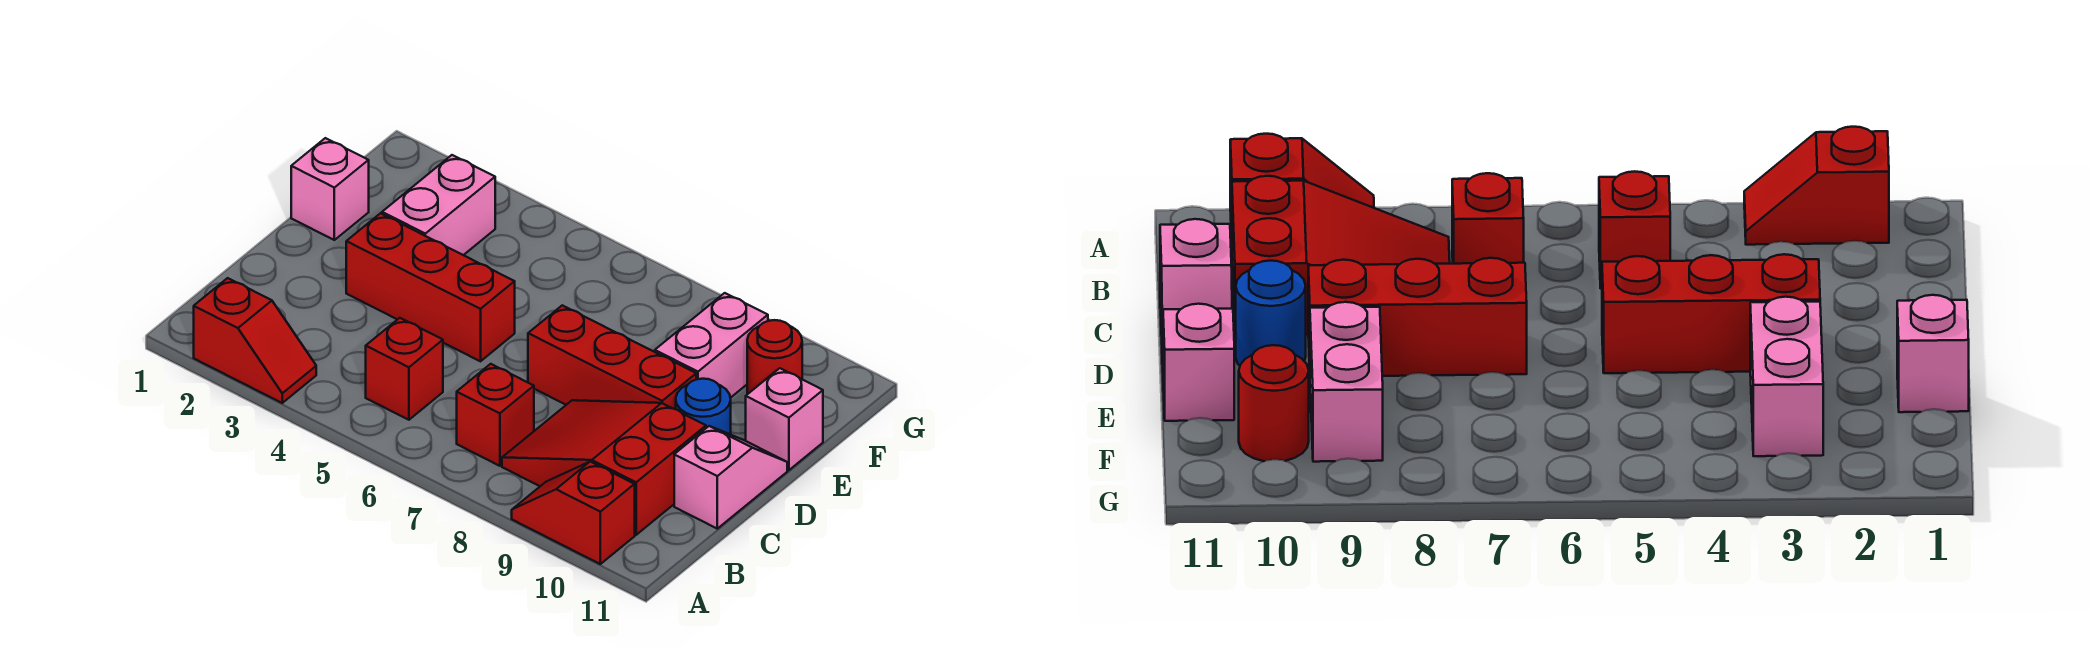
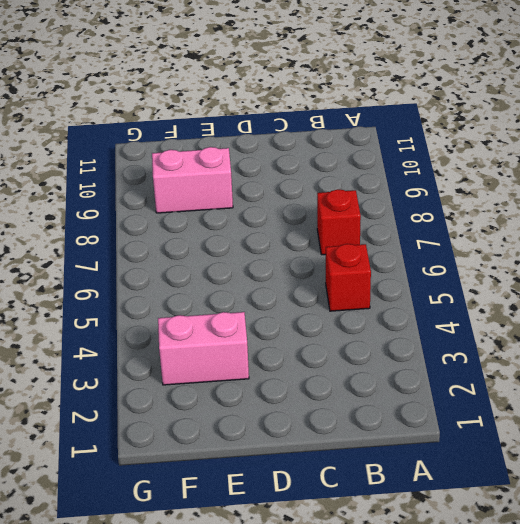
none -> red 1x2 slope [194,278,316,403]
none -> red 1x2 slope [512,462,635,564]
none -> red 2x3 slope [502,400,706,535]

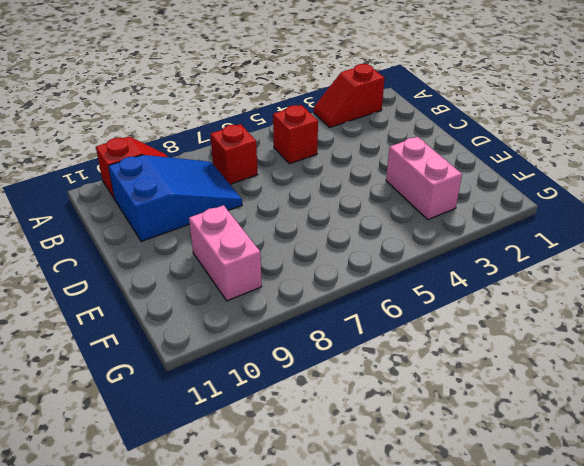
blue 2x3 slope [108,155,242,242] -> red 2x3 slope [502,400,706,535]
none -> pink 1x2 slope [674,426,787,529]
none -> red 1x3 brick [346,213,515,361]
none -> red 1x3 brick [528,305,696,409]

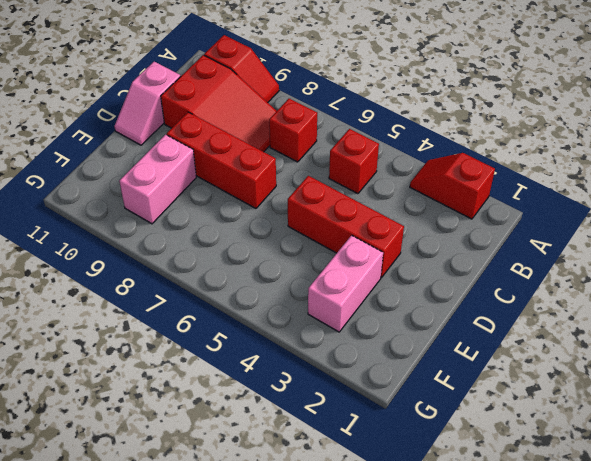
none -> blue 1x1 round brick [676,379,731,434]
none -> pink 1x1 brick [291,138,369,240]
none -> pink 1x1 brick [746,368,823,470]

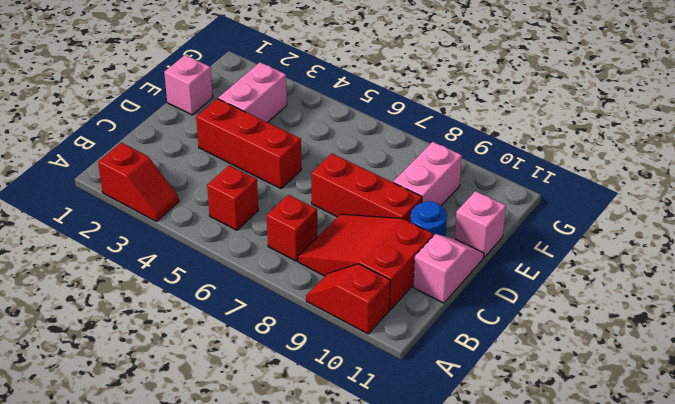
none -> red 1x1 round brick [747,320,802,394]

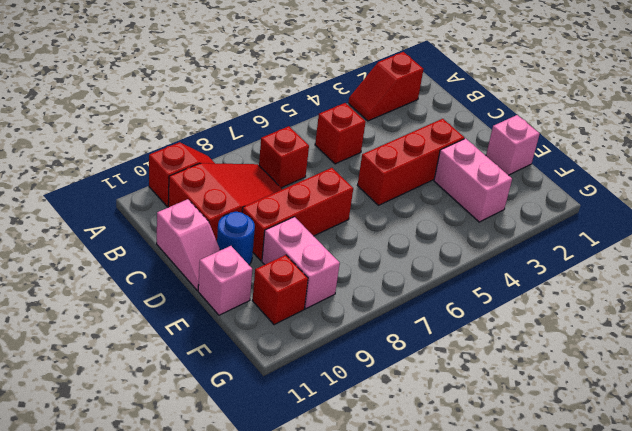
red 1x1 brick [252,255,308,325] -> red 1x1 round brick [747,320,802,394]

